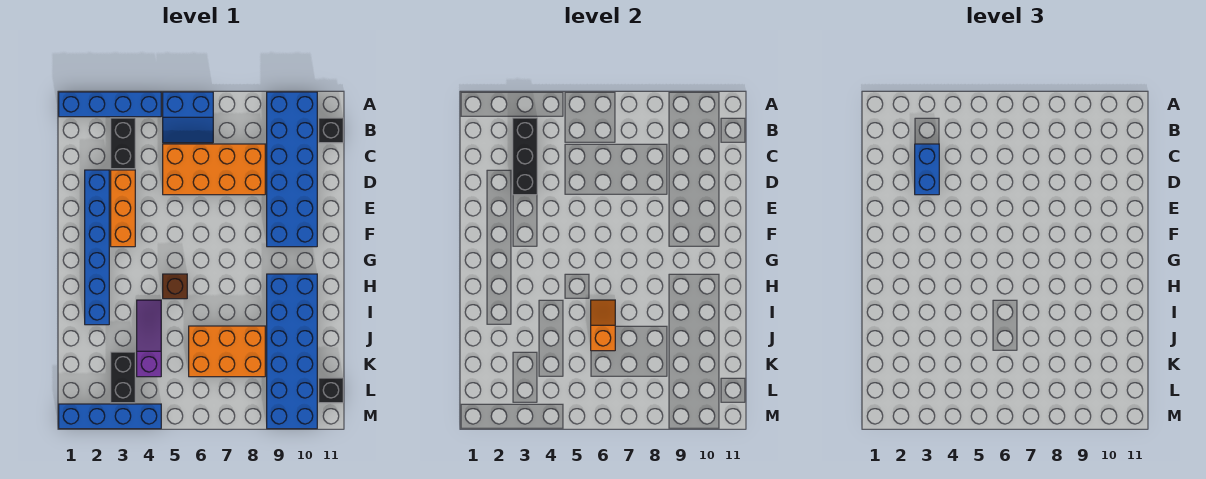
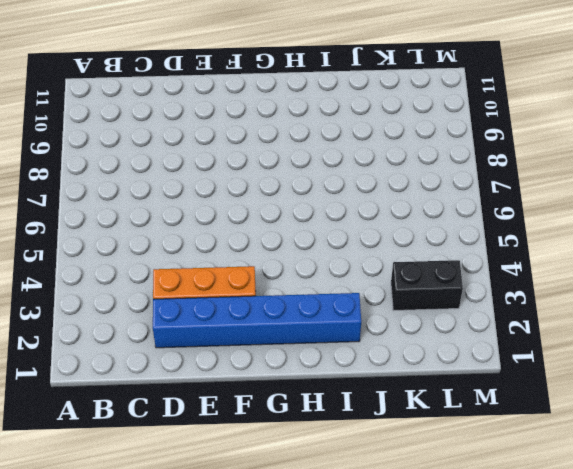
none -> blue 1x4 brick [59,92,161,117]
none -> blue 2x2 slope [163,92,213,143]
none -> blue 2x6 brick [267,92,317,247]

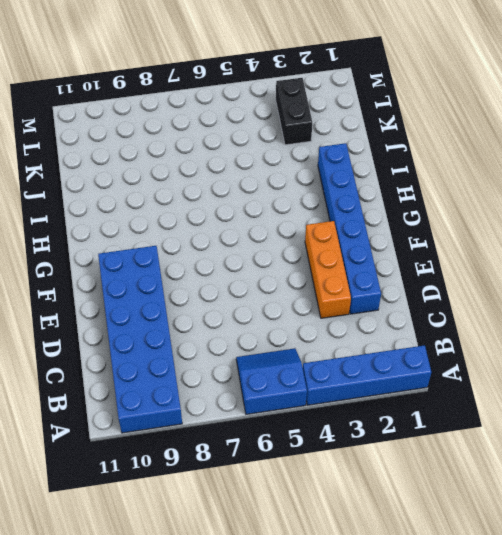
none -> black 1x2 brick [111,118,135,169]
none -> black 1x1 brick [319,118,343,143]
none -> orange 2x4 brick [163,144,265,195]

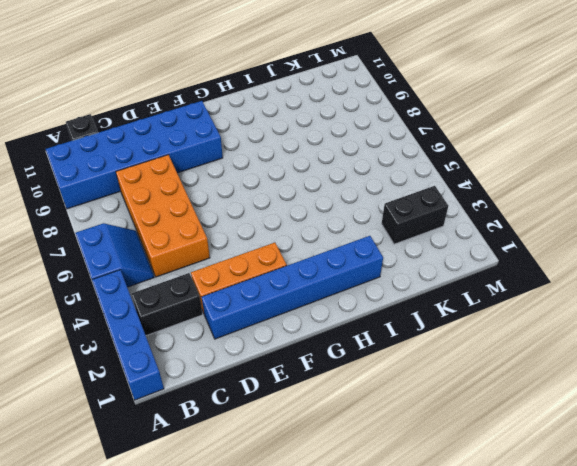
none -> brown 1x1 brick [163,274,187,299]
none -> blue 2x6 brick [267,274,317,429]
none -> purple 1x3 slope [137,300,161,377]

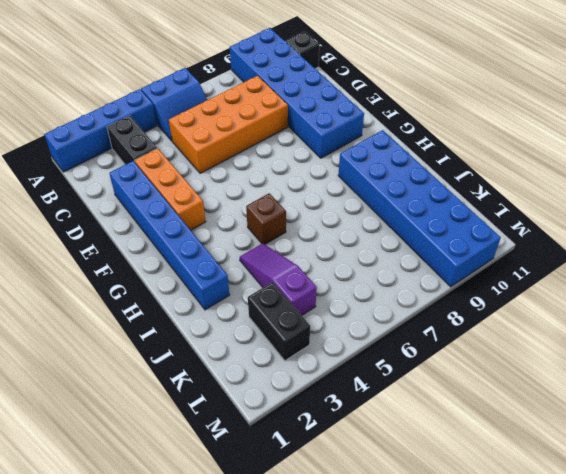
none -> orange 2x3 brick [189,326,265,377]
none -> black 1x1 brick [319,378,343,403]
none -> blue 1x4 brick [59,404,161,429]

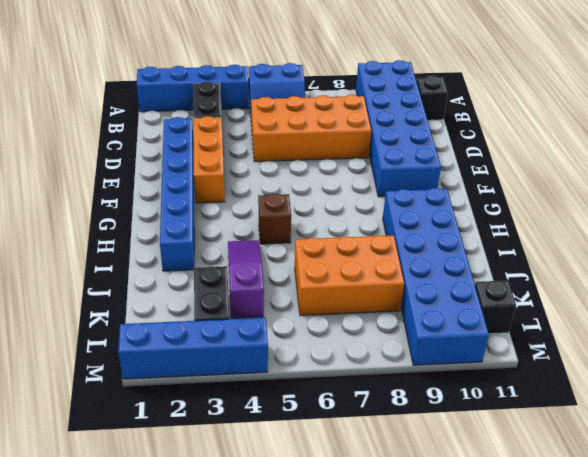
none -> black 1x3 brick [513,118,537,195]
none -> orange 1x2 slope [591,300,615,351]
none -> blue 1x2 brick [915,144,939,195]

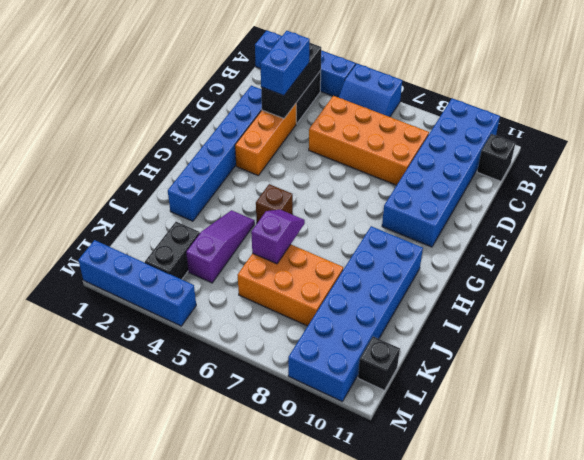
purple 1x2 slope [251,210,305,264] -> orange 1x2 slope [591,300,615,351]

